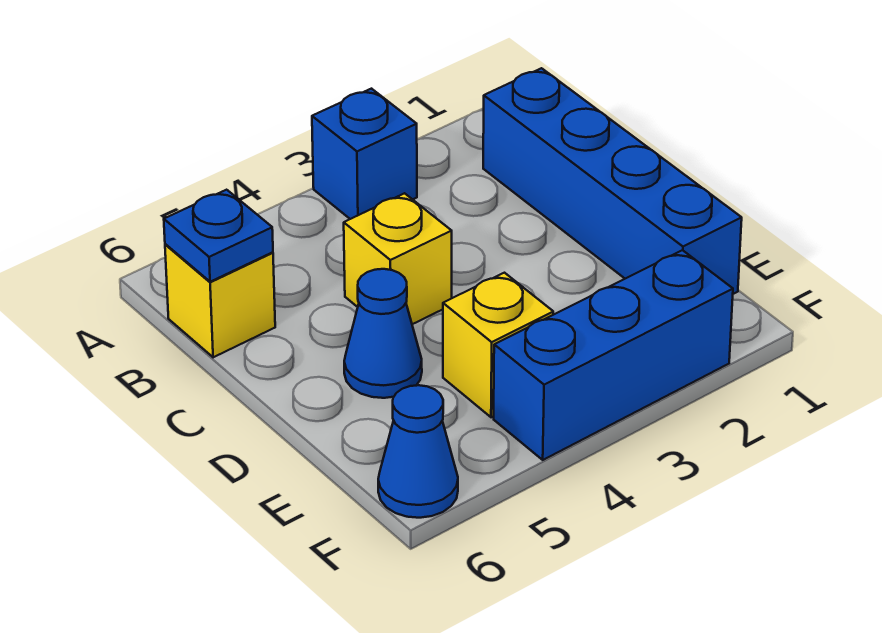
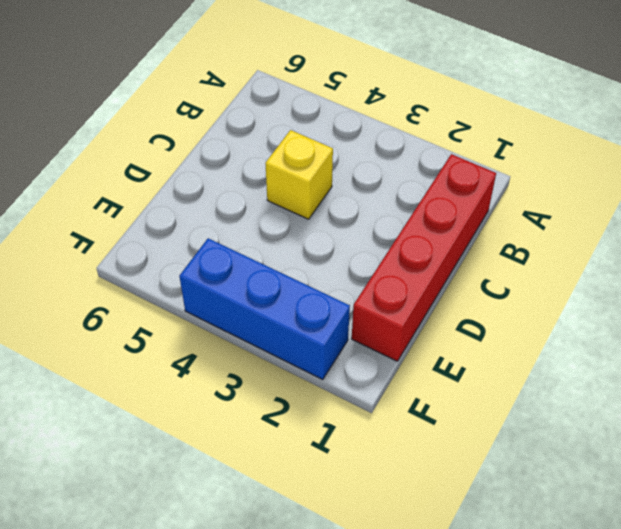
red 1x4 brick [352,154,496,361] -> blue 1x4 brick [483,68,742,294]
none -> blue 1x1 brick [312,89,417,219]
none -> yellow 1x1 brick [165,244,275,357]

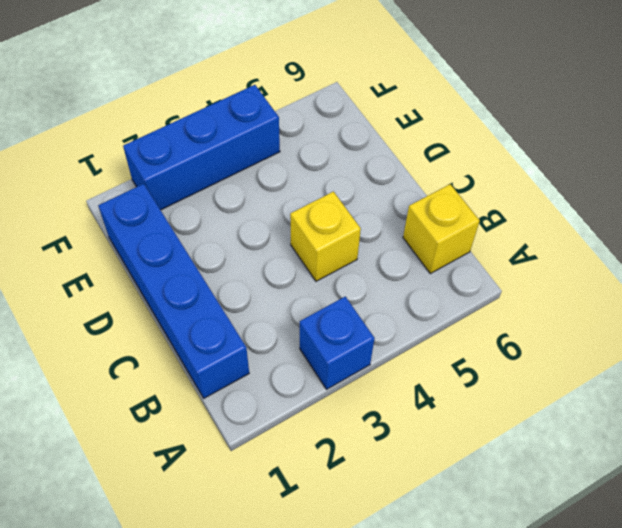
none -> blue 1x1 cone [344,269,422,398]
none -> yellow 1x1 brick [443,273,553,417]

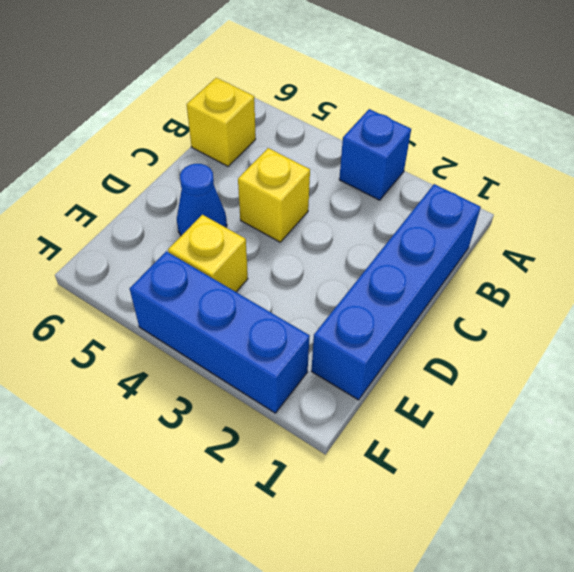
none -> blue 1x1 cone [378,385,458,518]
none -> blue 1x1 plate [164,190,273,282]

